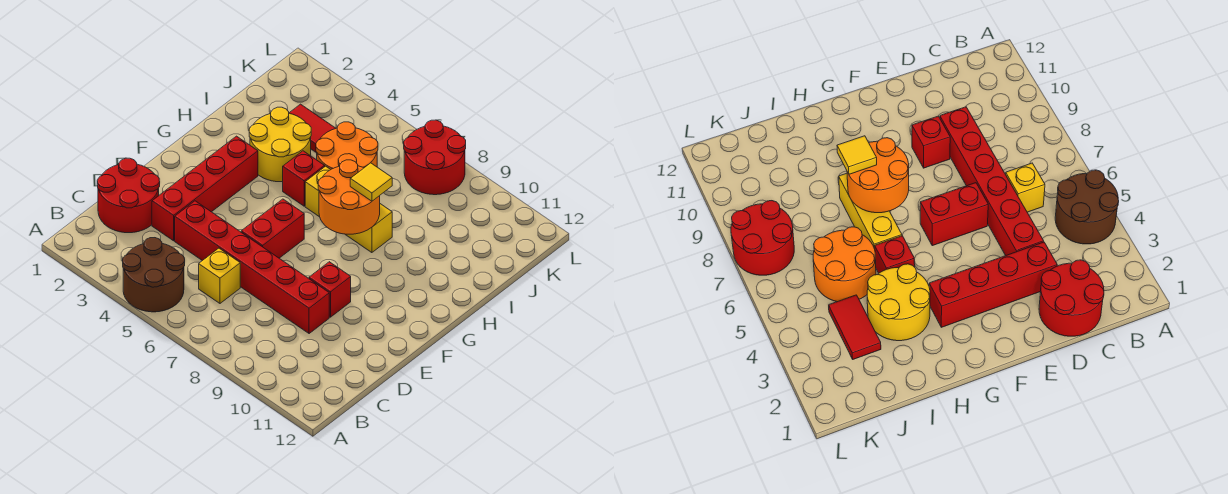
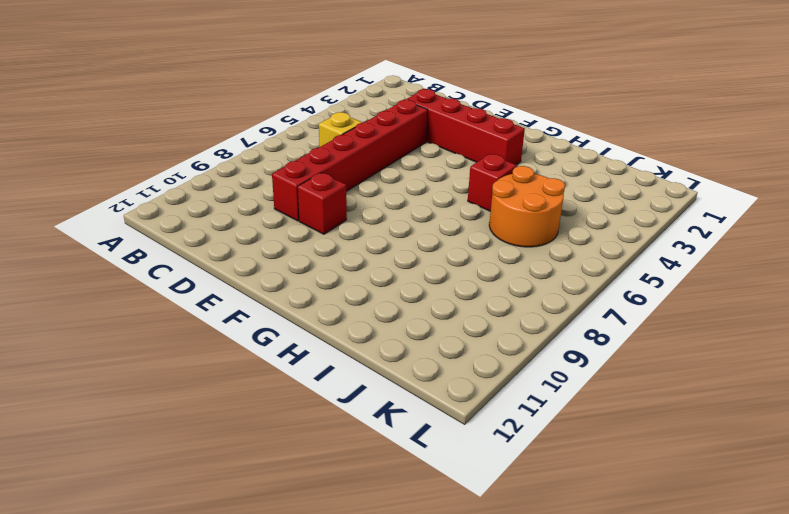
none -> brown 2x2 round brick [123,238,185,312]
none -> red 2x2 round brick [97,158,160,233]
none -> red 1x2 brick [241,199,304,258]

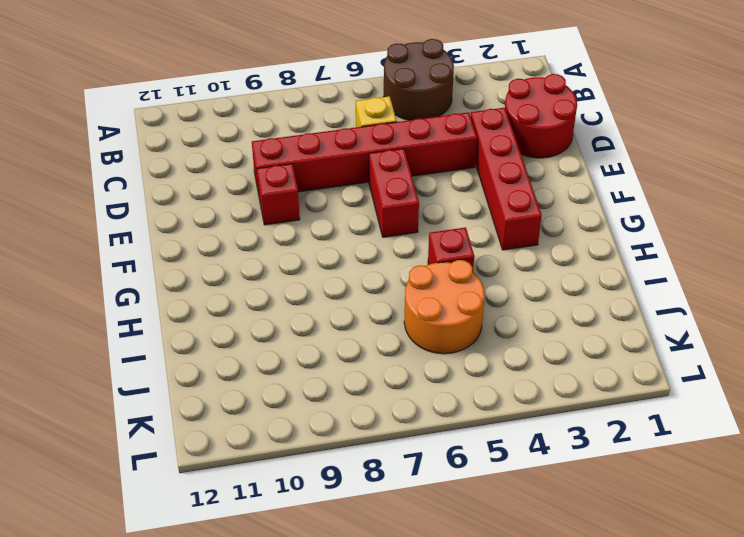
none -> yellow 2x2 round brick [249,107,311,182]
none -> yellow 1x3 brick [305,166,392,253]
none -> red 1x2 tile [290,104,336,153]

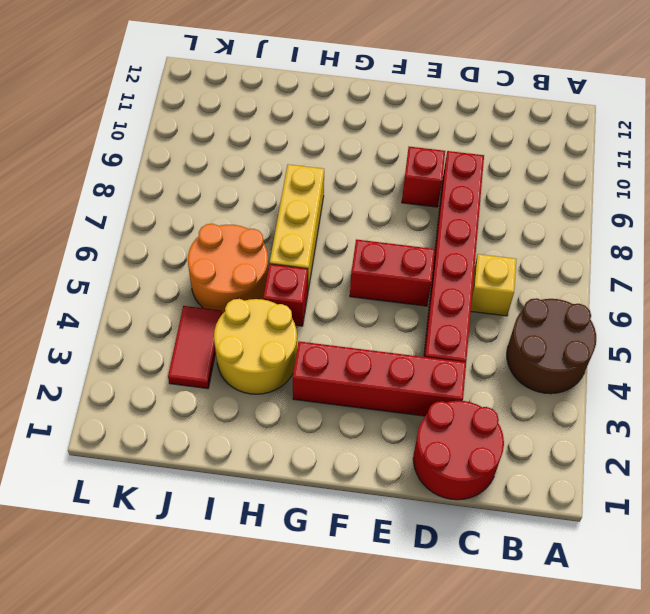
none -> red 2x2 round brick [404,120,466,195]
none -> orange 2x2 round brick [318,160,380,234]
none -> yellow 1x1 tile [350,163,392,201]

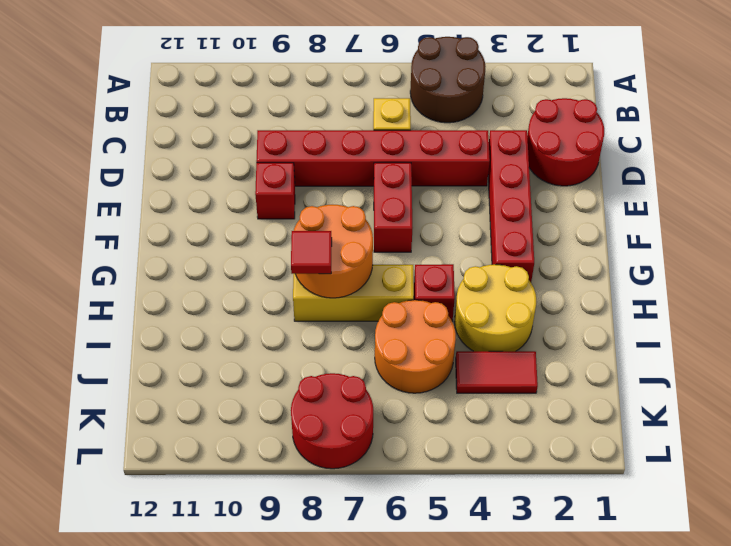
red 1x1 tile [291,231,332,274] -> yellow 1x1 tile [350,163,392,201]

